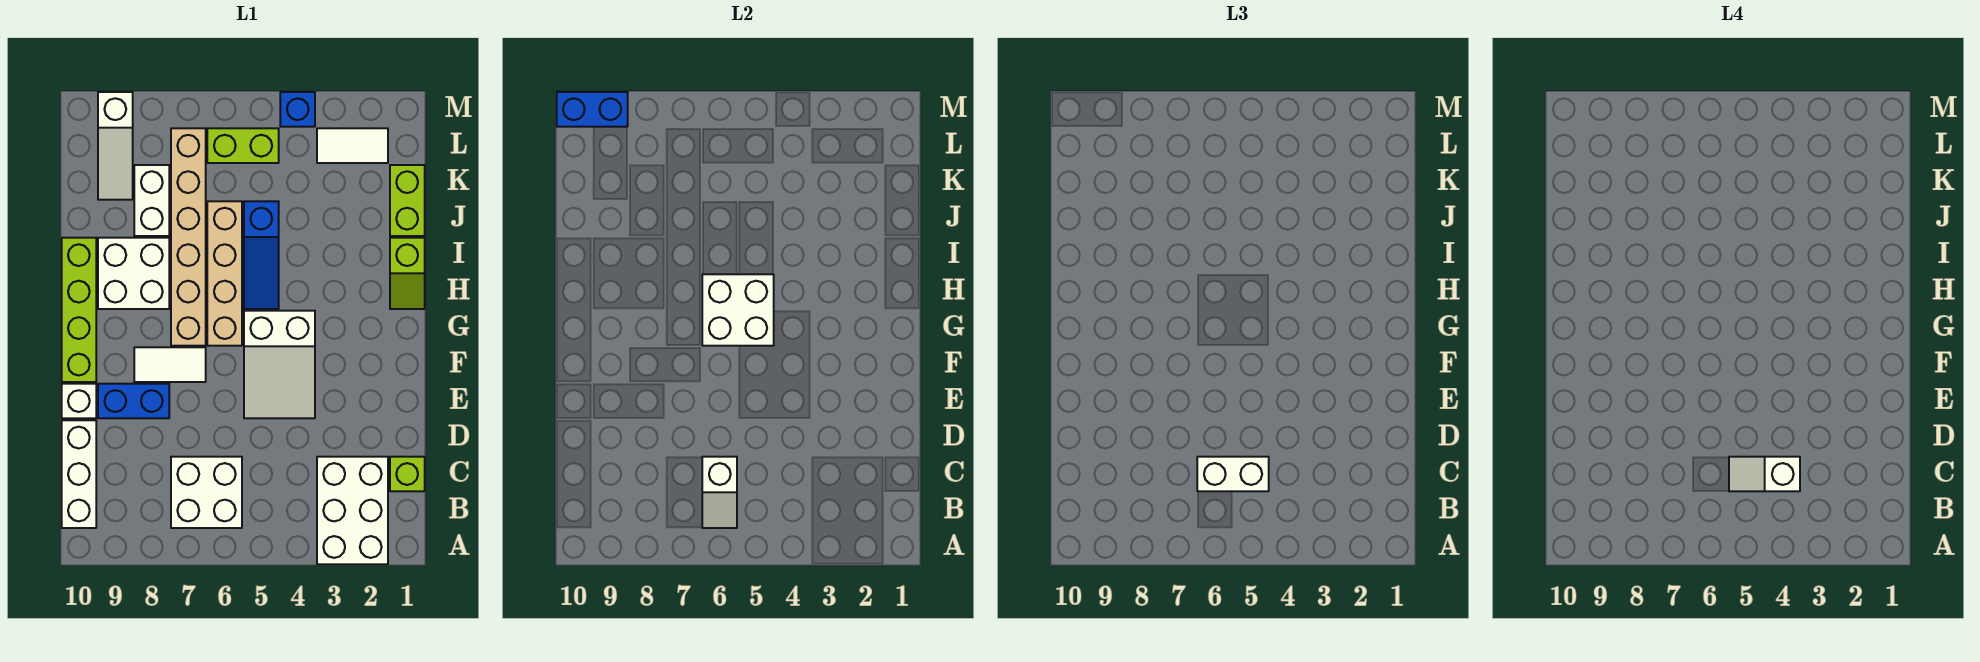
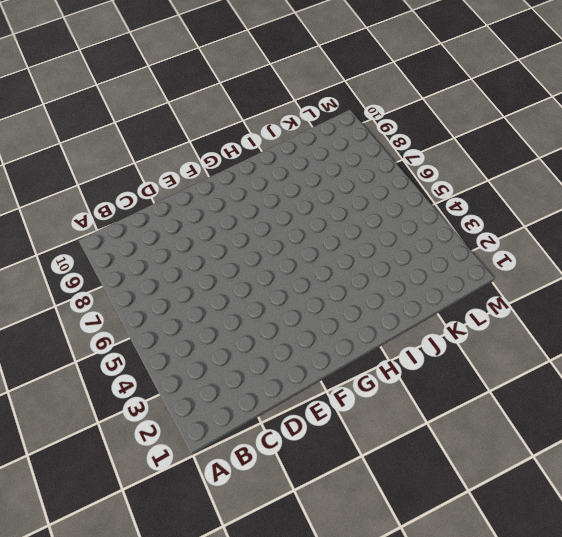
none -> white 2x3 brick [317,457,388,564]
none -> white 2x2 brick [171,457,242,528]
none -> white 1x3 brick [62,420,96,528]

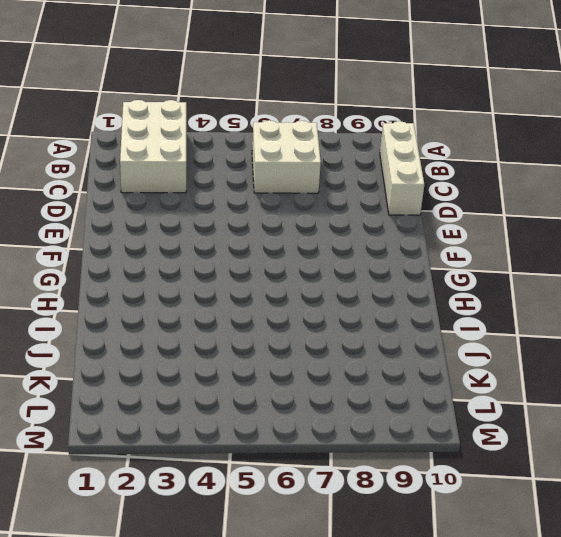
none -> lime 1x1 brick [390,457,425,491]
none -> white 2x3 slope [244,311,315,418]
none -> blue 1x2 brick [98,384,169,418]

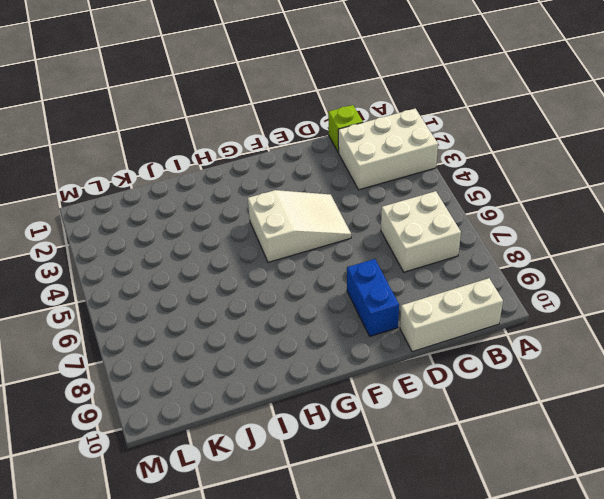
none -> white 1x1 brick [62,384,96,418]
none -> white 1x2 tile [134,347,206,382]
none -> lime 1x4 brick [62,238,96,382]

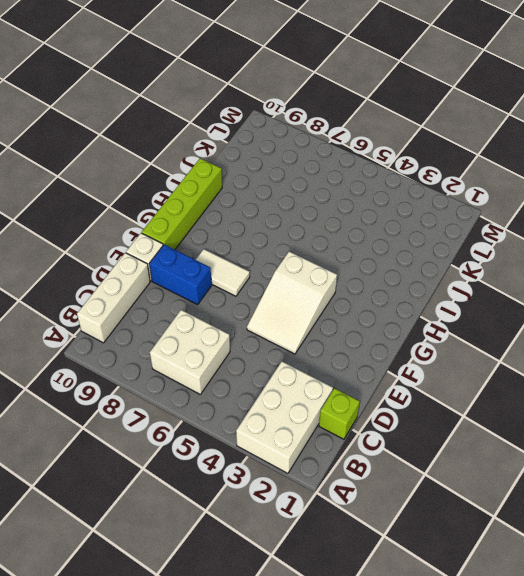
none -> tan 1x4 brick [207,201,242,346]
none -> tan 1x6 brick [171,128,206,346]
none -> lime 1x2 slope [390,238,425,309]

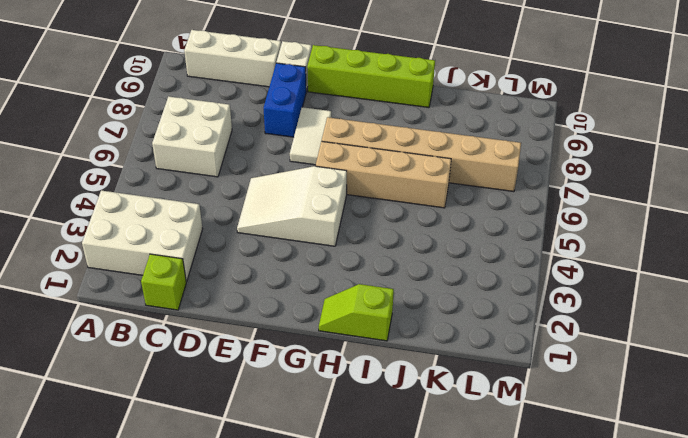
none -> blue 1x3 slope [244,201,279,309]
none -> white 2x2 brick [98,238,169,309]
none -> lime 1x2 brick [390,165,425,236]

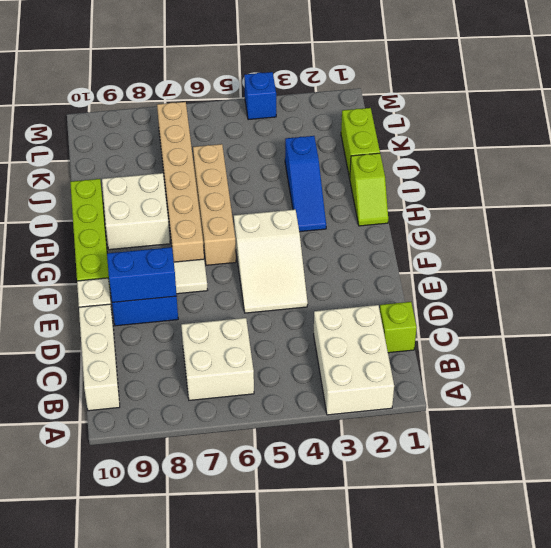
blue 1x2 brick [107,247,177,302] -> blue 1x2 brick moved to [557,92,628,127]
blue 1x3 slope [285,136,326,232] -> blue 1x3 slope moved to [244,201,279,309]
none -> white 1x2 brick [134,165,169,236]
none -> white 1x3 slope [98,92,133,200]
none -> white 1x2 tile [317,128,388,163]

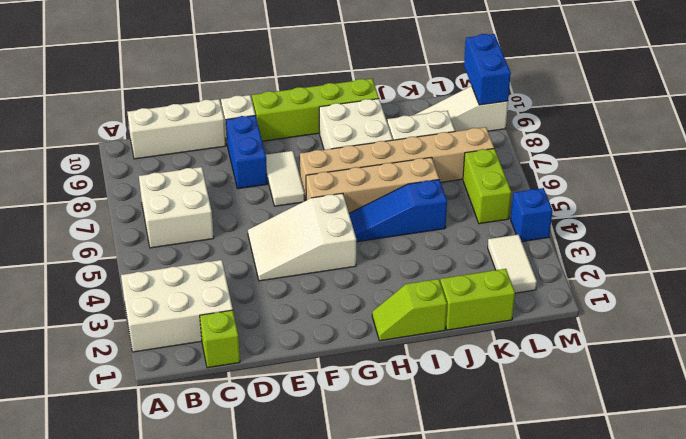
none -> white 1x2 slope [702,457,737,528]
none -> white 2x2 brick [702,274,774,346]
none -> white 1x2 brick [1197,457,1269,491]

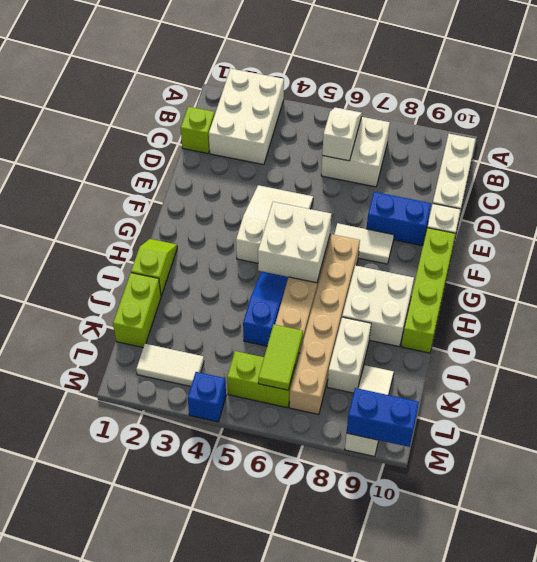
lime 1x2 tile [258,324,303,390] -> none
none -> white 1x2 brick [1197,457,1269,491]
none -> white 1x2 slope [1729,457,1800,491]

